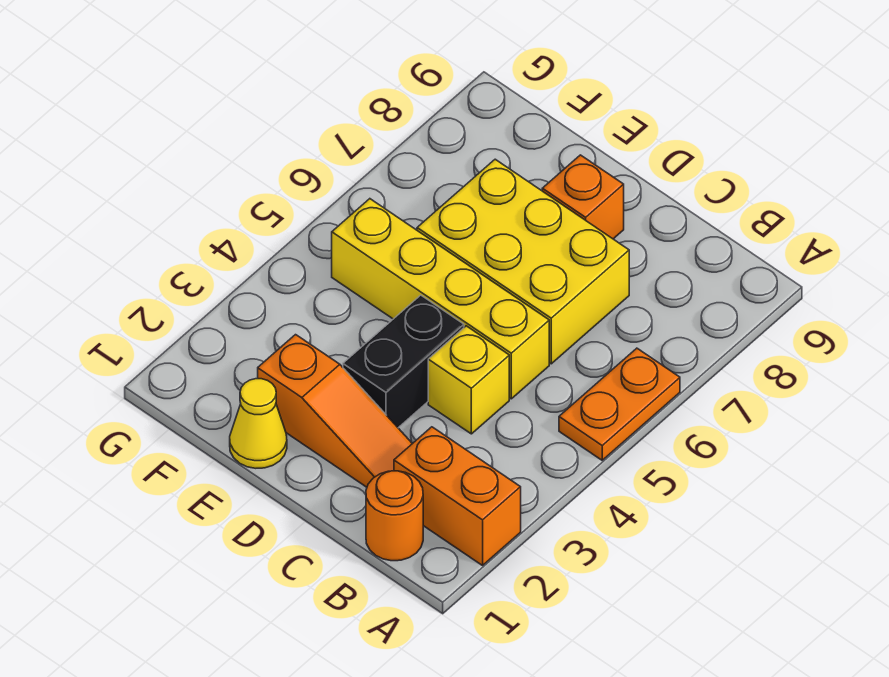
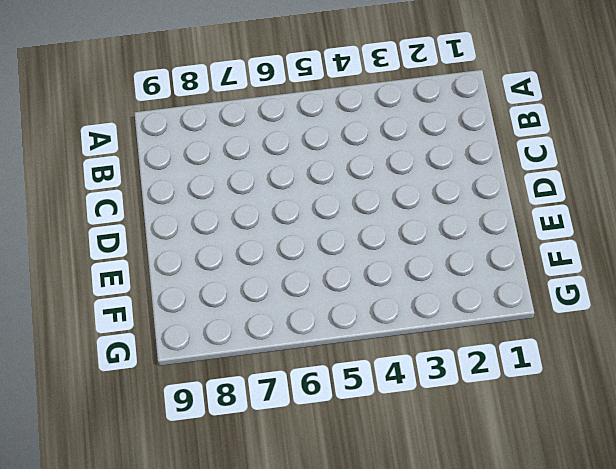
none -> orange 1x2 brick [394,427,521,566]
none -> orange 1x2 plate [559,348,680,460]

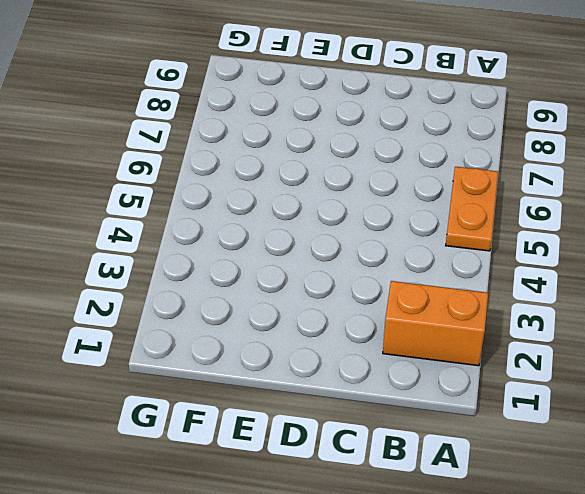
none -> orange 1x1 round brick [366,471,423,561]
none -> orange 1x3 slope [258,335,412,487]

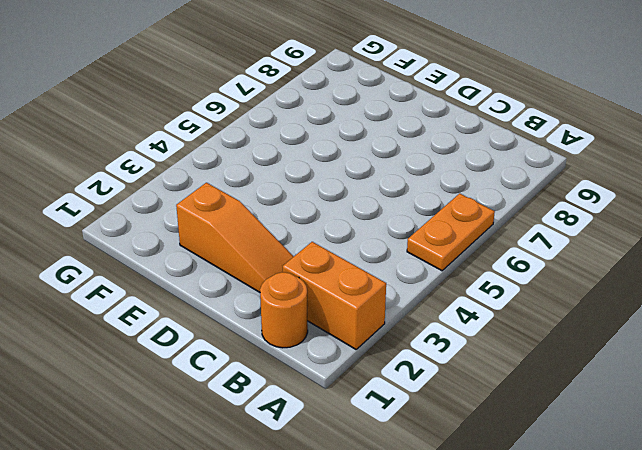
none -> yellow 1x1 brick [428,326,509,434]
none -> yellow 1x4 brick [332,199,549,399]

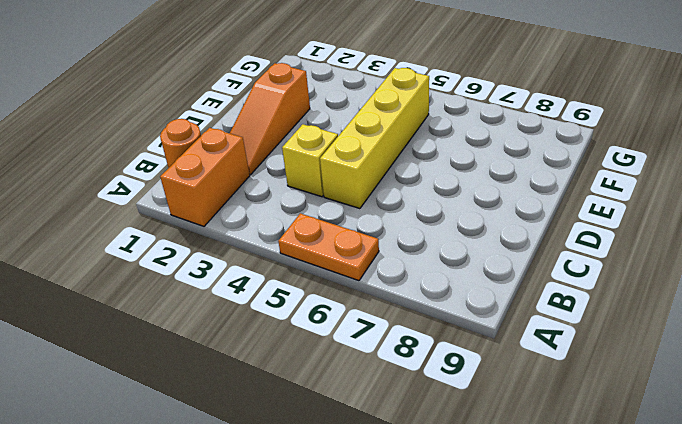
none -> yellow 2x3 brick [417,159,629,364]
none -> black 1x2 brick [343,295,464,428]

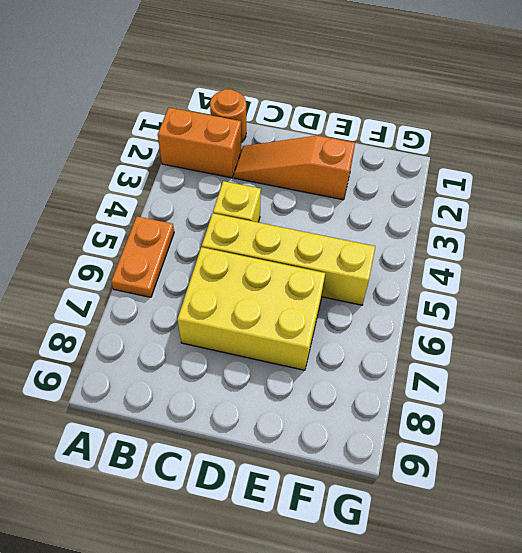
none -> black 1x2 brick [343,295,464,428]
none -> orange 1x1 brick [542,155,624,239]

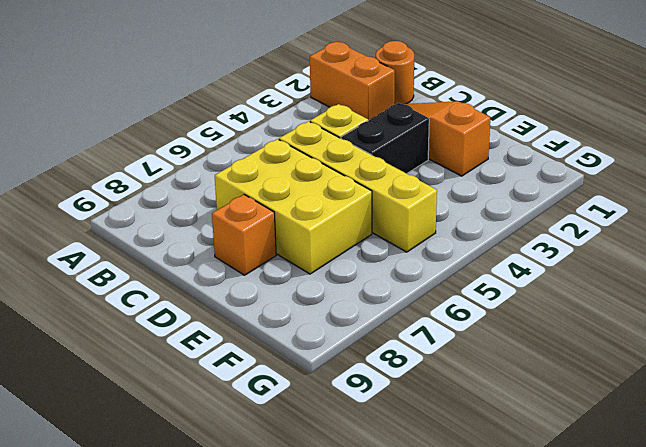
none -> orange 1x2 plate [559,348,680,460]
none -> yellow 1x1 cone [230,379,287,468]

